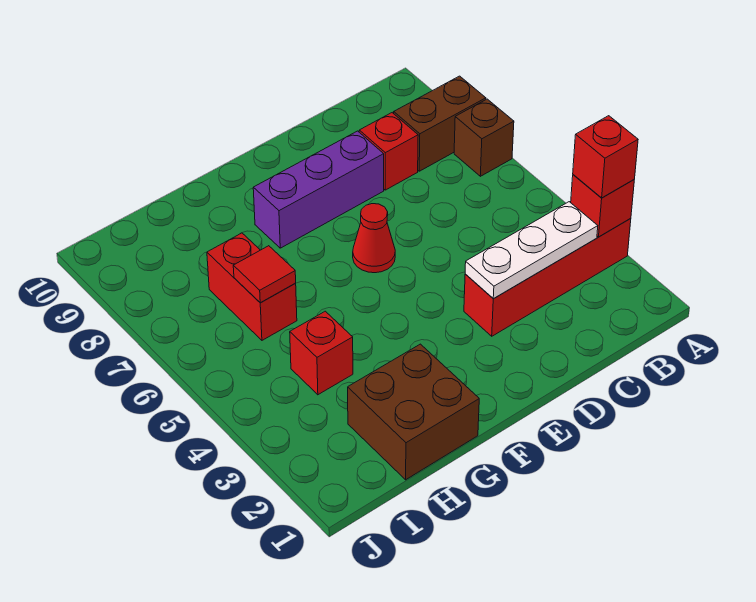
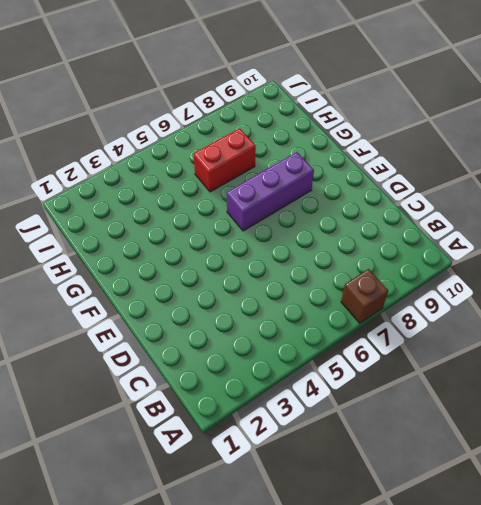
purple 1x3 brick [227,152,314,231] -> purple 1x3 brick turned to [253,131,384,248]
none -> red 1x4 brick [464,219,631,336]
none -> brown 1x2 brick [393,76,486,171]
none -> red 1x1 brick [359,113,418,190]

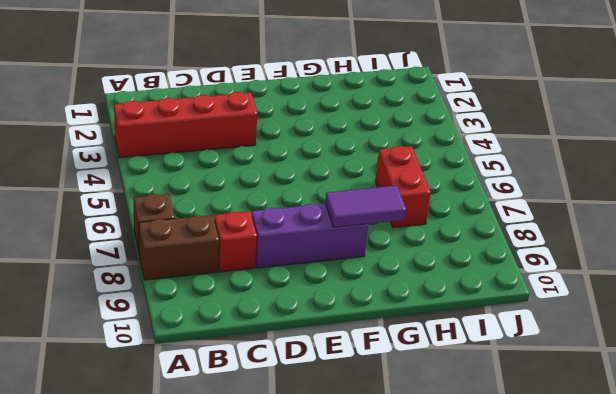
purple 1x2 tile [325,186,406,227] -> none
none -> red 1x1 cone [353,204,395,273]
none -> brown 2x2 brick [348,344,479,480]
none -> red 1x1 brick [290,311,353,395]

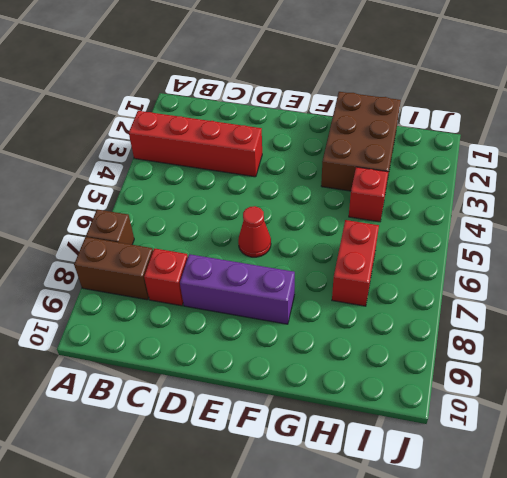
brown 2x3 brick [321,92,401,191] -> brown 2x2 brick [348,344,479,480]
none -> red 1x1 brick [571,175,634,237]
none -> white 1x3 plate [465,202,598,299]
none -> red 1x1 tile [233,246,296,303]

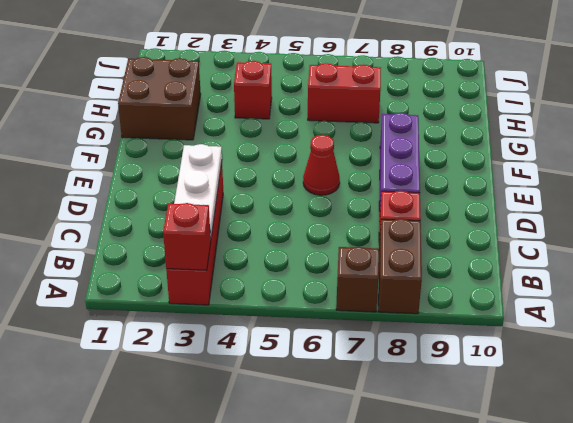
none -> red 1x1 tile [233,246,296,303]
none -> red 1x1 brick [573,116,638,198]

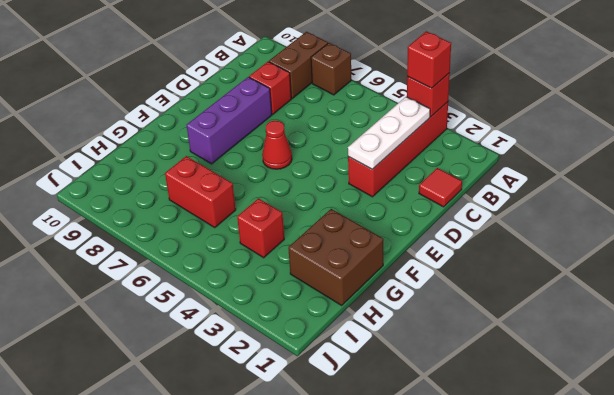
red 1x1 tile [419,168,462,207] -> red 1x1 tile moved to [233,246,296,303]

